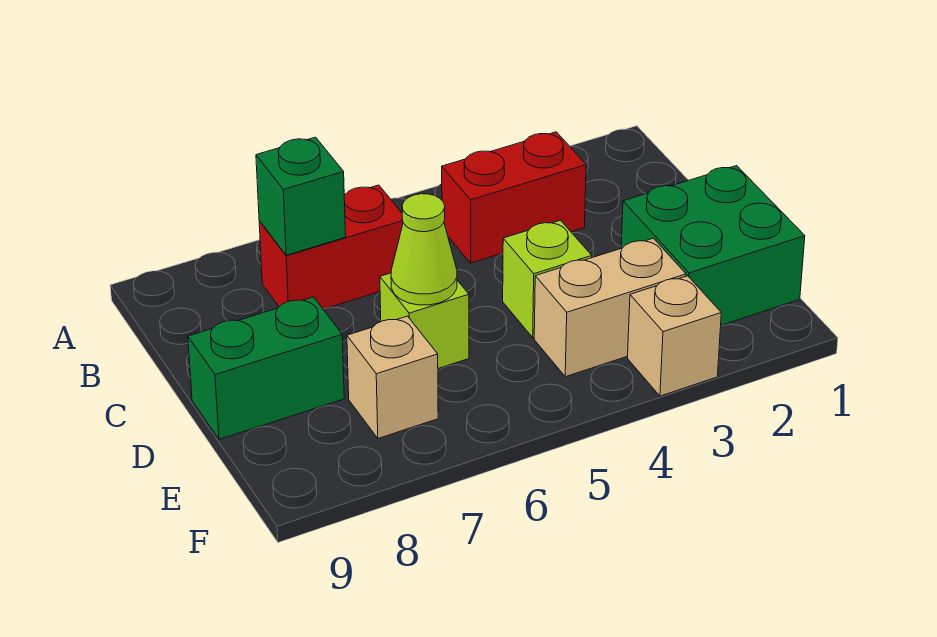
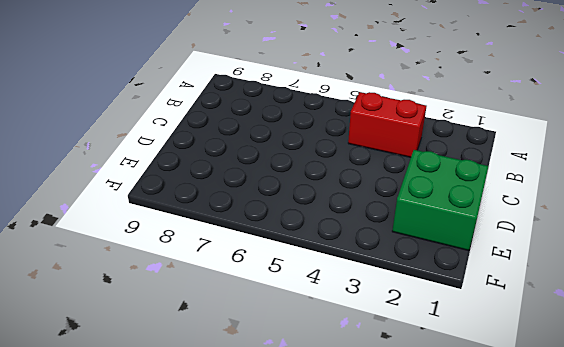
none -> red 1x2 brick [259,185,403,309]
none -> lime 1x1 brick [503,220,592,338]

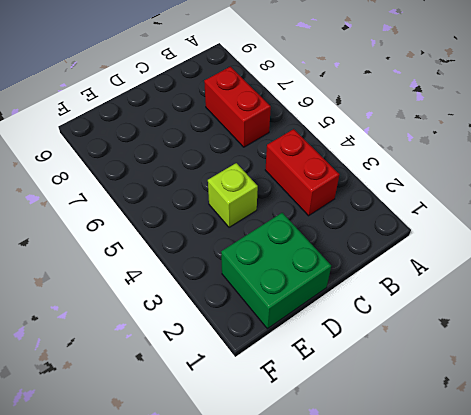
none -> lime 1x1 brick [380,273,469,368]
none -> green 1x2 brick [188,297,344,439]

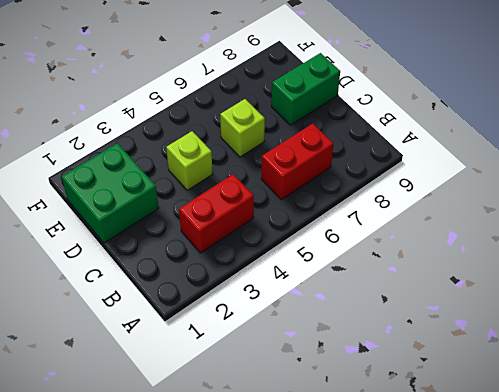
none -> tan 1x2 brick [534,238,686,377]
none -> tan 1x1 brick [347,316,438,438]

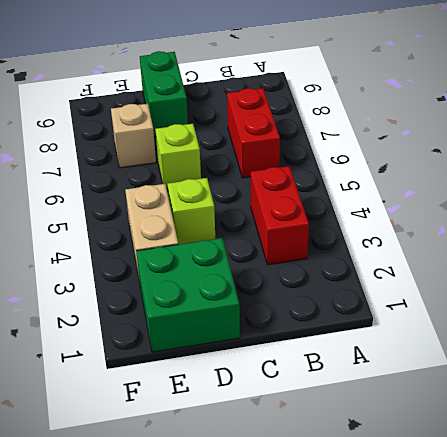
none -> tan 1x1 brick [628,276,721,396]
none -> green 1x1 brick [256,137,346,255]

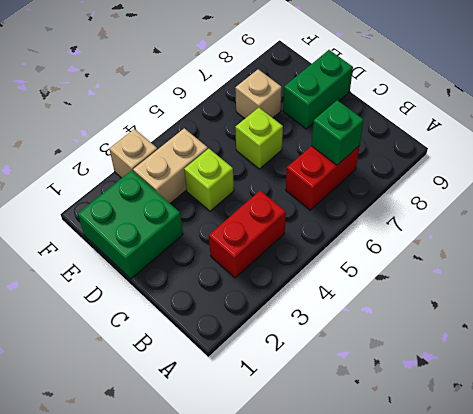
none -> lime 1x1 cone [391,194,457,305]

